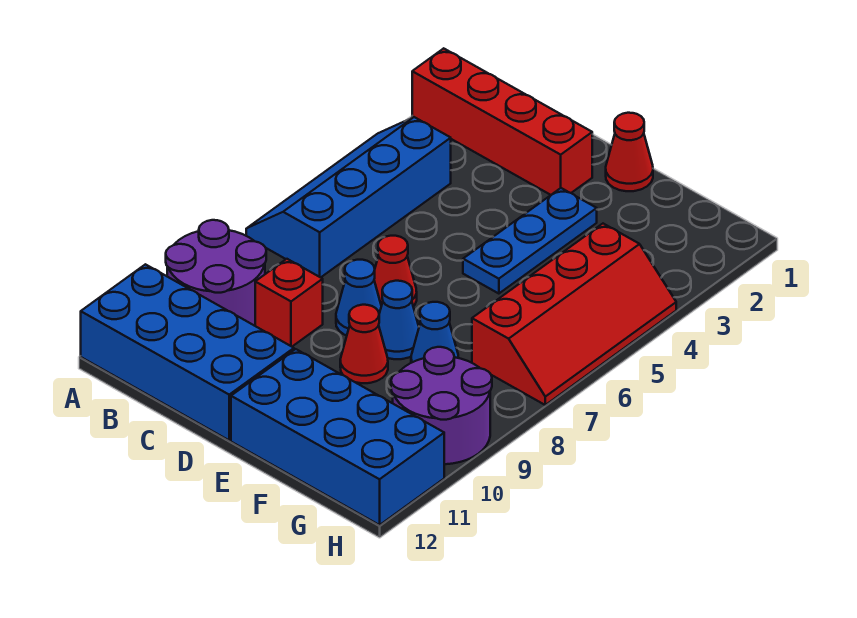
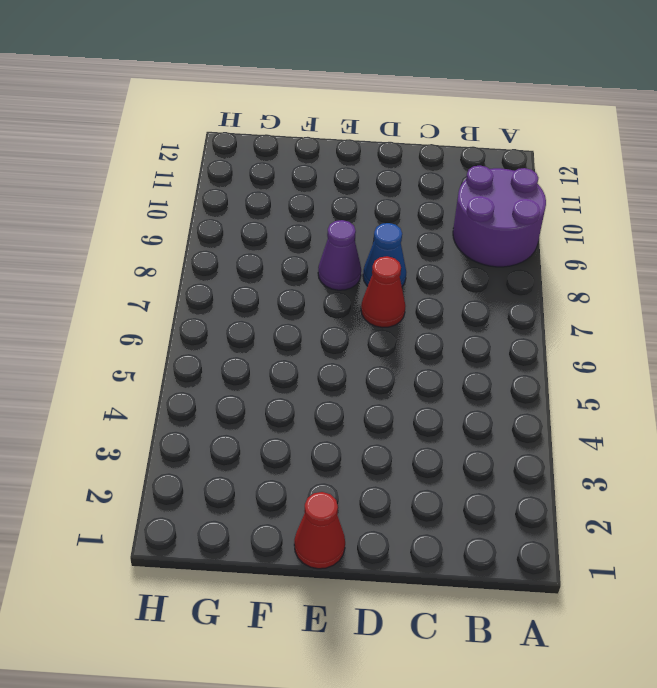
purple 1x1 cone [318,220,361,290] -> blue 1x1 cone [379,281,419,359]
none -> red 1x4 brick [412,48,592,195]
none -> blue 2x4 slope [246,117,451,278]
none -> blue 2x4 brick [81,264,294,440]

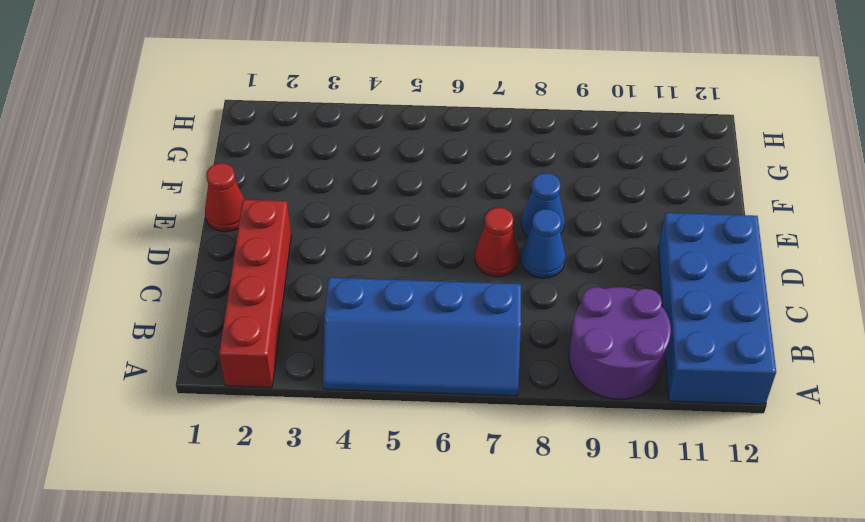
none -> red 1x1 brick [255,259,323,347]
none -> blue 1x3 plate [463,188,597,294]
none -> red 1x1 cone [340,305,388,383]

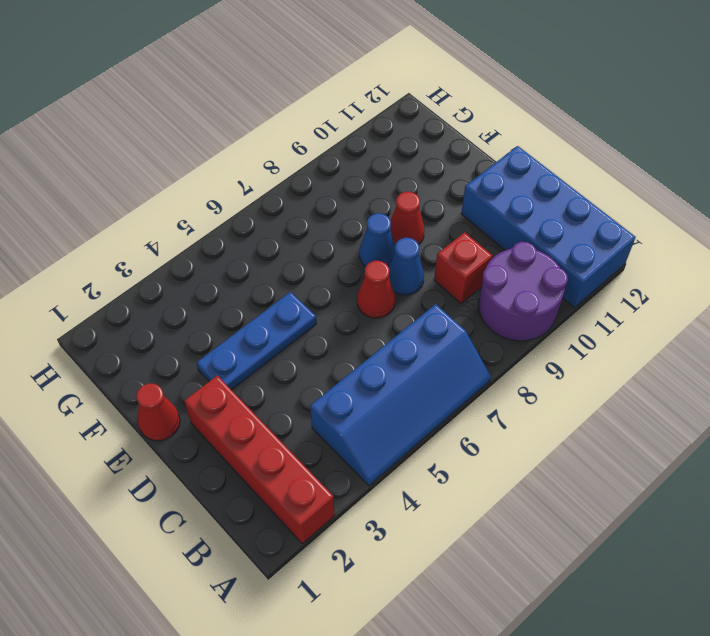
none -> blue 2x4 brick [231,349,444,525]
none -> blue 1x1 cone [411,302,458,363]
none -> red 2x4 slope [472,224,676,405]

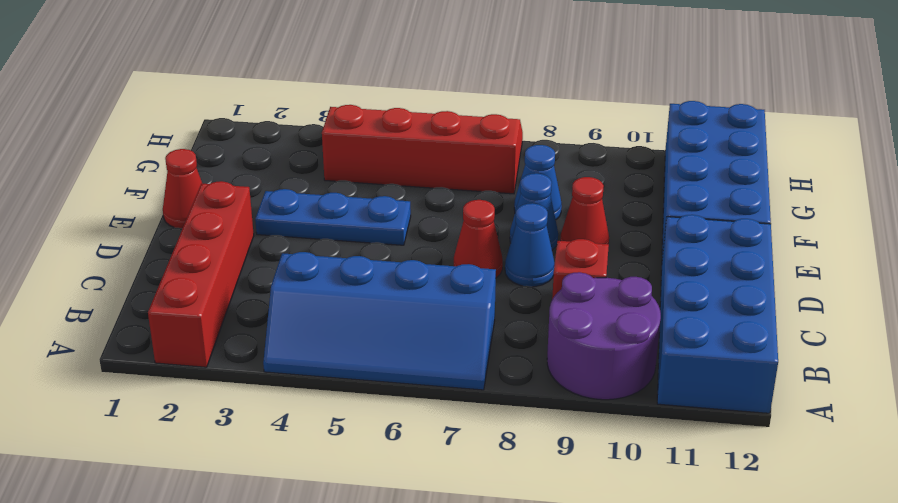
none -> purple 2x2 round brick [391,347,492,464]

